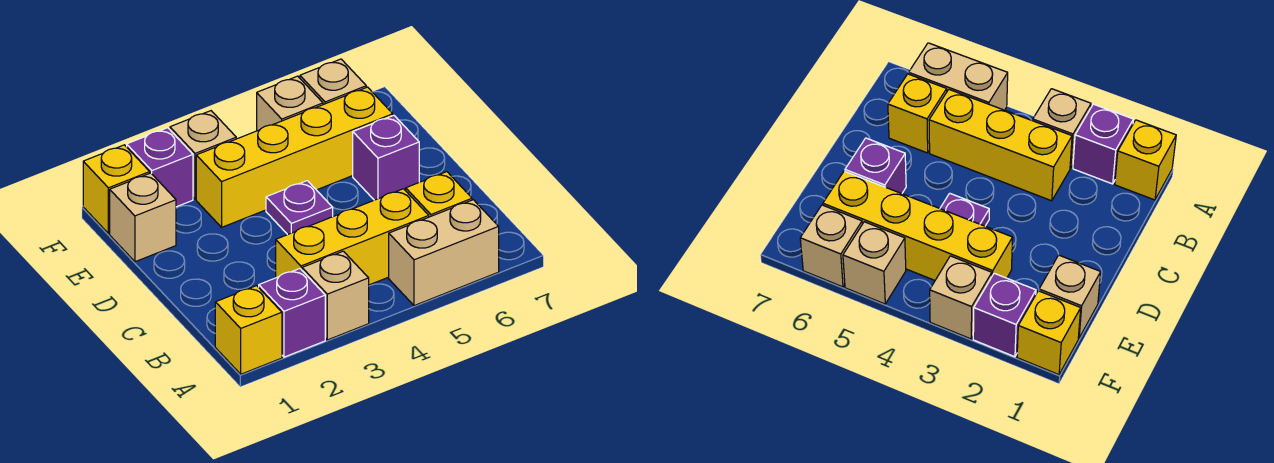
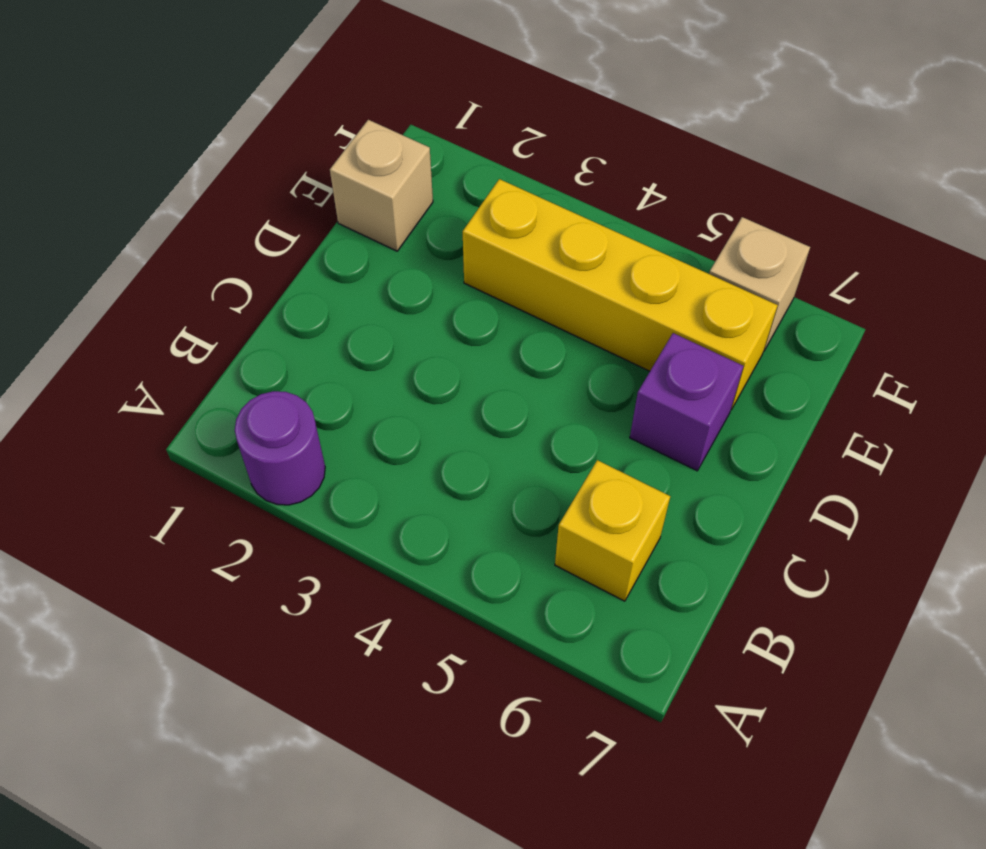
purple 1x1 round brick [235,391,325,505] -> purple 1x1 brick [259,269,325,357]
none -> yellow 1x1 brick [215,286,282,374]
none -> tan 1x1 brick [302,251,369,340]
none -> tan 1x2 brick [389,200,499,306]

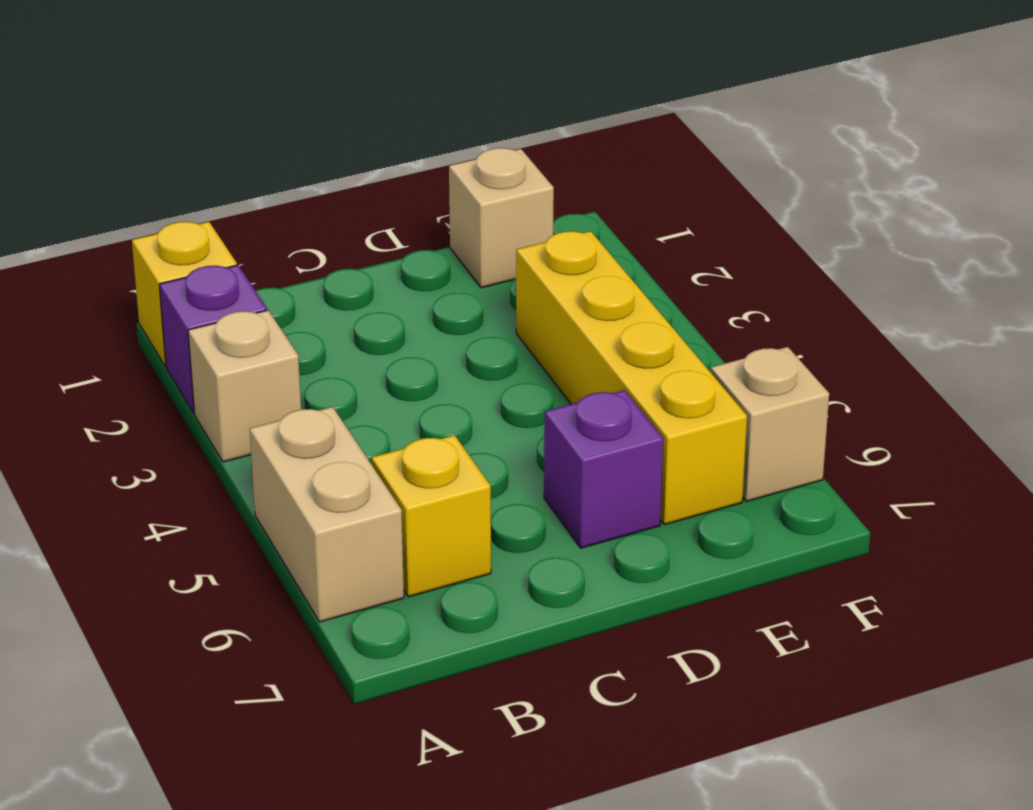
none -> yellow 1x3 brick [276,189,429,285]
none -> purple 1x1 plate [266,181,333,235]
none -> yellow 1x1 brick [83,145,150,234]

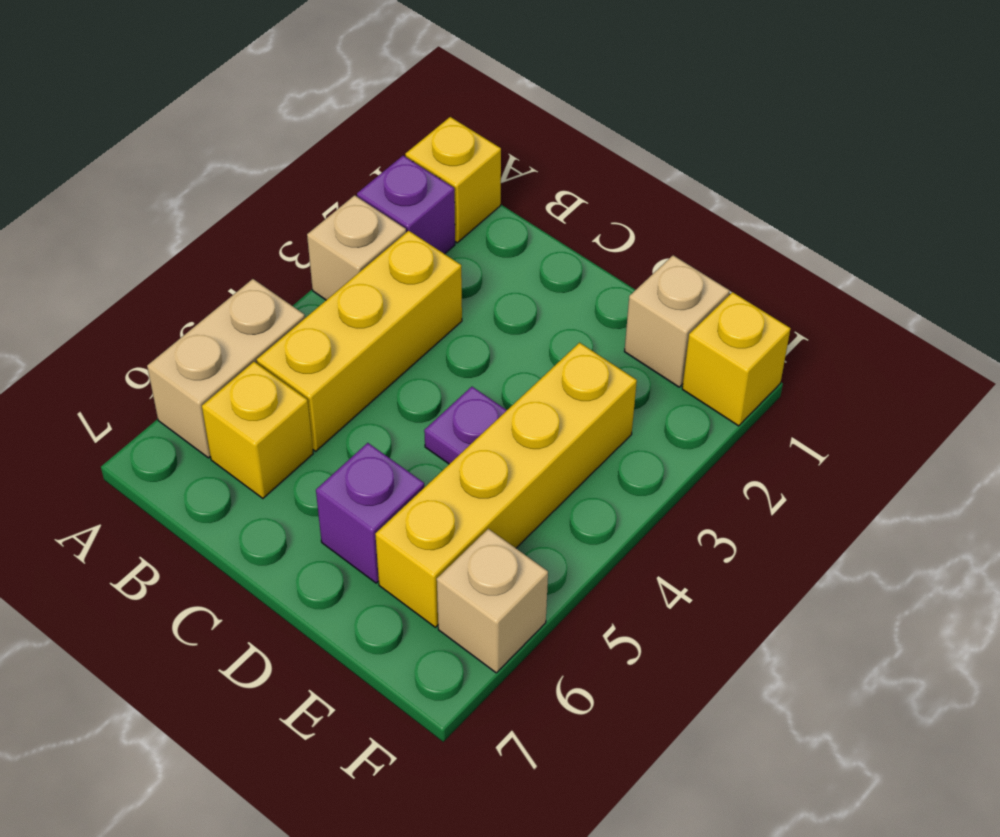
none -> purple 1x1 brick [127,128,193,207]
none -> tan 1x1 brick [170,111,236,199]
none -> tan 1x1 brick [257,76,323,131]

